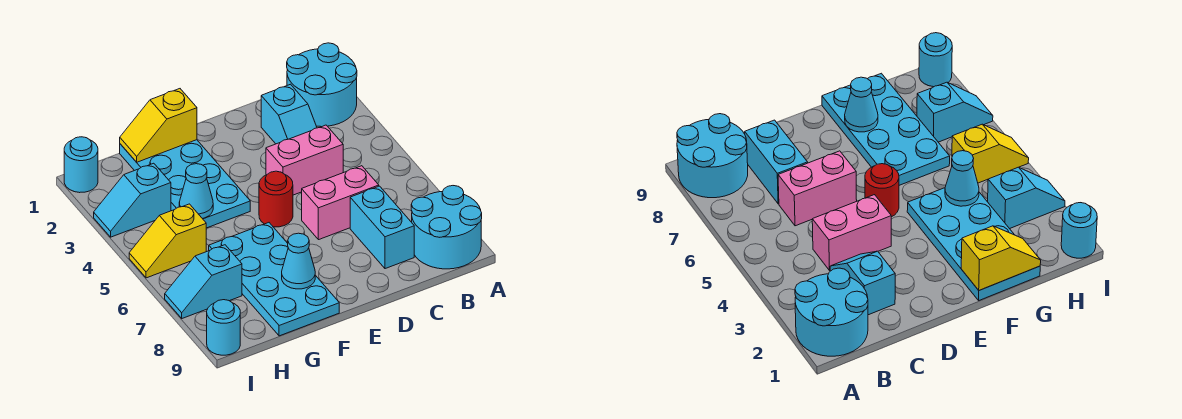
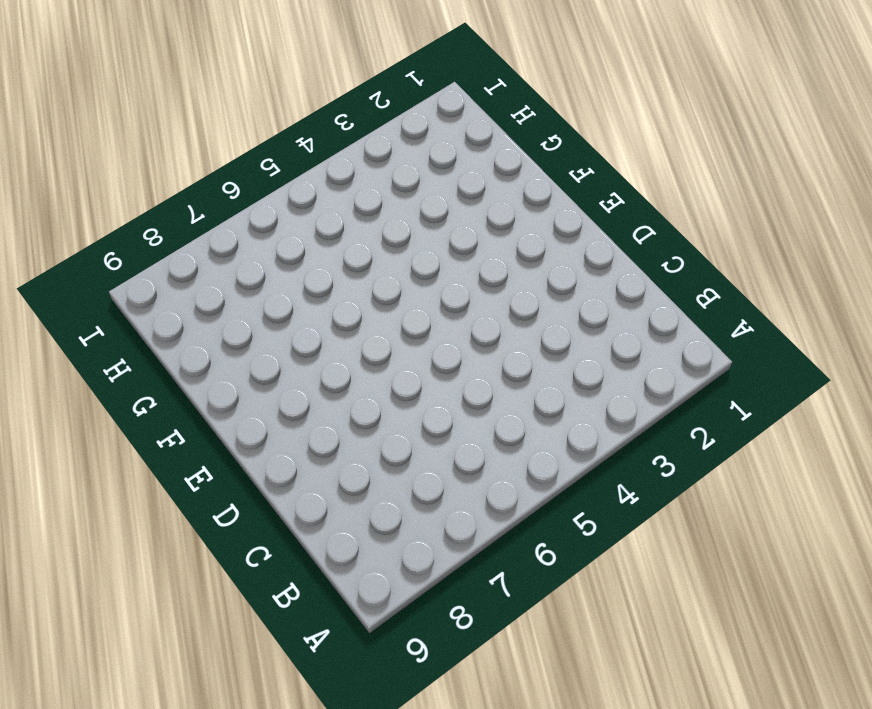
none -> cyan 2x2 round brick [287,43,357,127]
none -> cyan 2x2 round brick [411,186,482,269]
none -> cyan 1x2 slope [261,84,317,144]

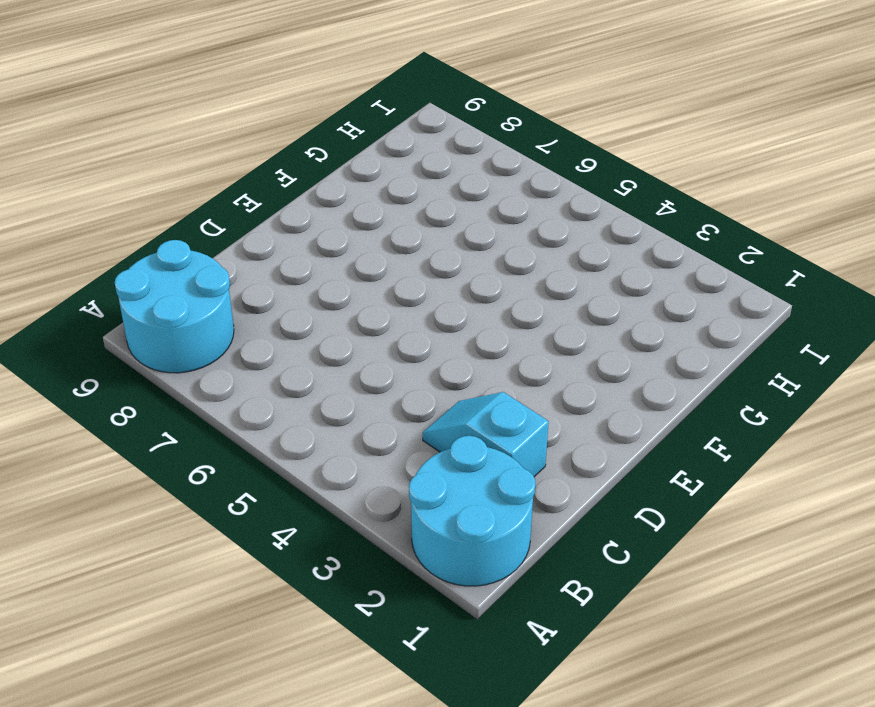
none -> pink 1x2 brick [266,125,343,195]
none -> pink 1x2 brick [302,166,379,240]
none -> cyan 1x2 brick [350,186,414,269]

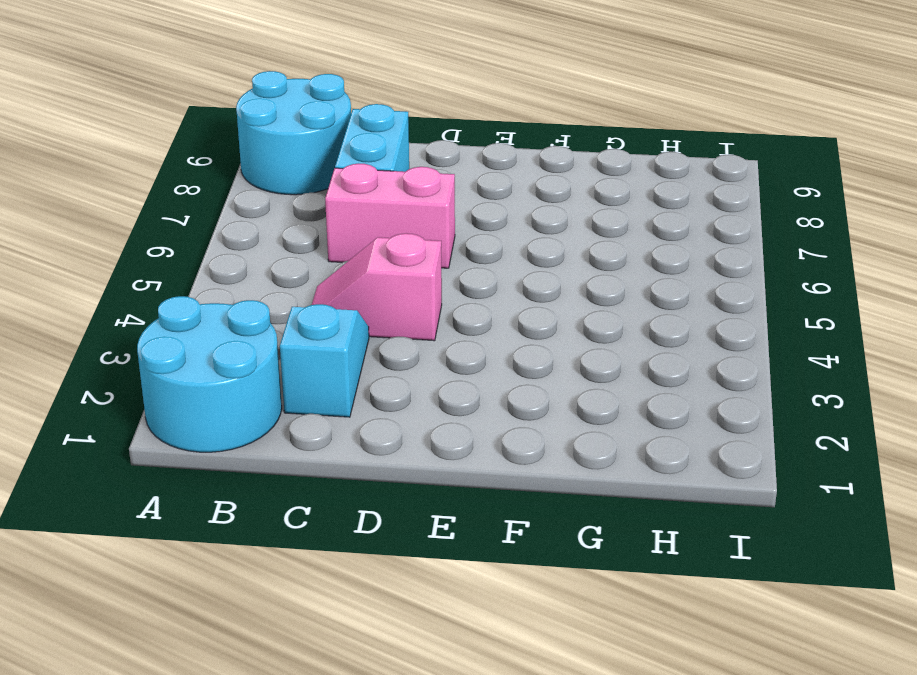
pink 1x2 slope [312,233,442,341] -> pink 1x2 brick [266,125,343,195]
none -> red 1x1 round brick [259,171,293,227]
none -> cyan 2x4 plate [120,140,250,228]
none -> cyan 2x4 plate [209,223,339,336]

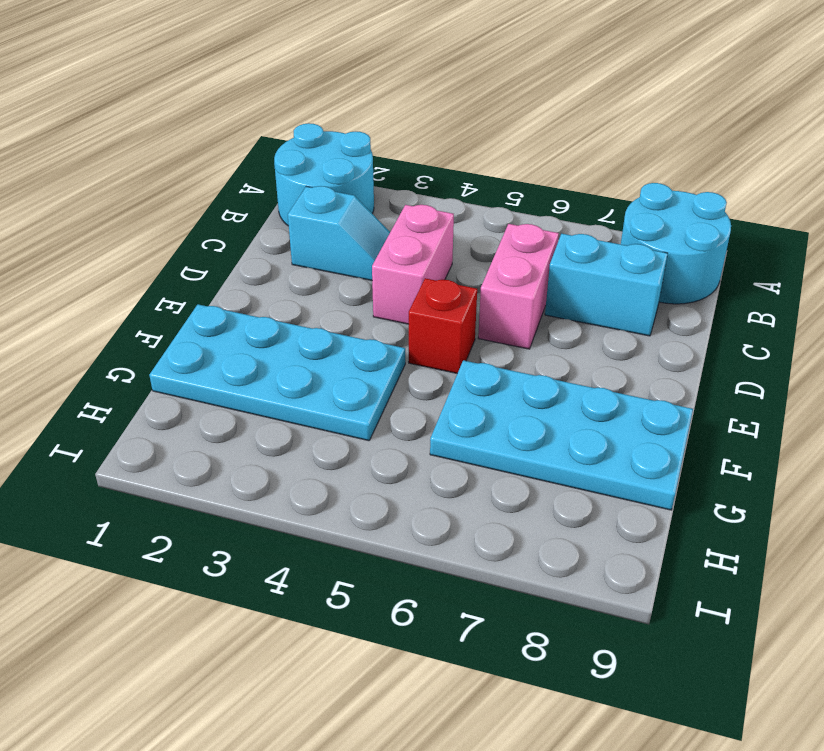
red 1x1 brick [409,278,477,374] -> red 1x1 round brick [259,171,293,227]
none -> cyan 1x2 slope [94,163,171,237]
none -> yellow 1x2 slope [129,204,206,278]
none -> cyan 1x2 slope [165,245,242,318]

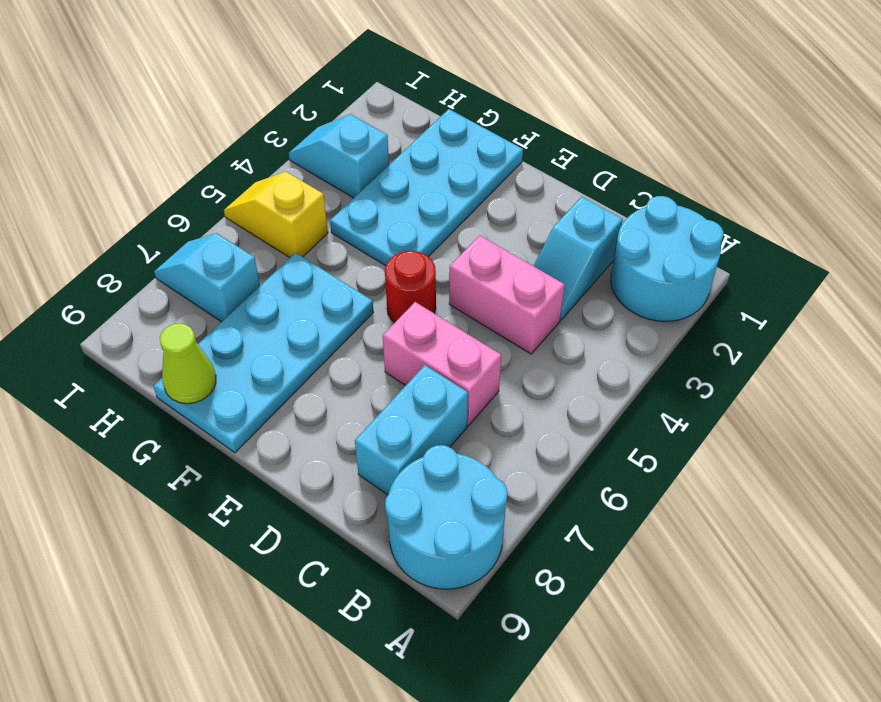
lime 1x1 cone [160,323,216,404] -> none
none -> cyan 1x1 round brick [64,137,98,193]
none -> cyan 1x1 round brick [207,300,240,355]
none -> yellow 1x2 slope [120,89,197,162]

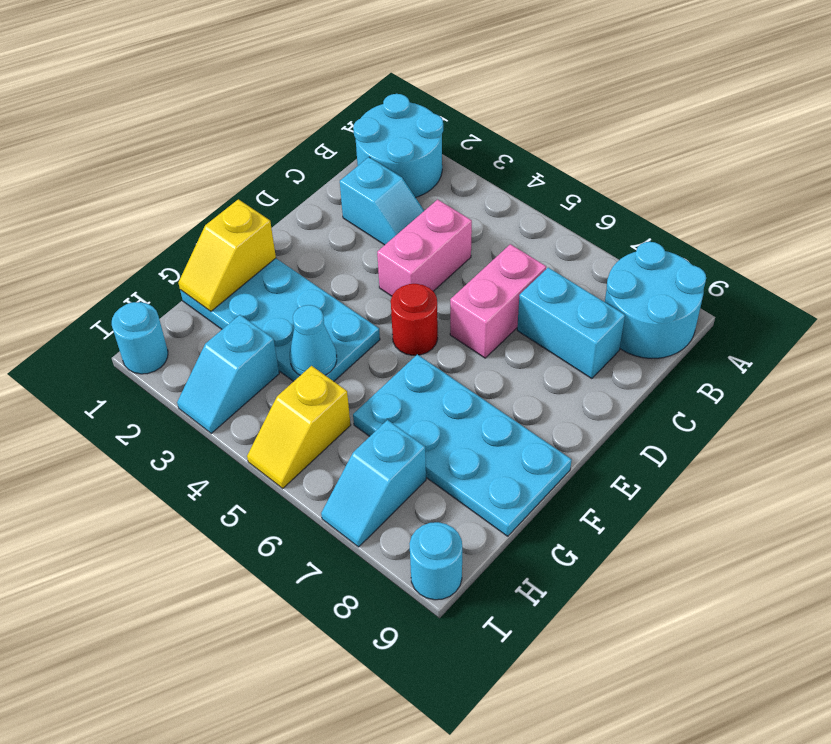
none -> cyan 1x1 cone [282,233,315,289]

